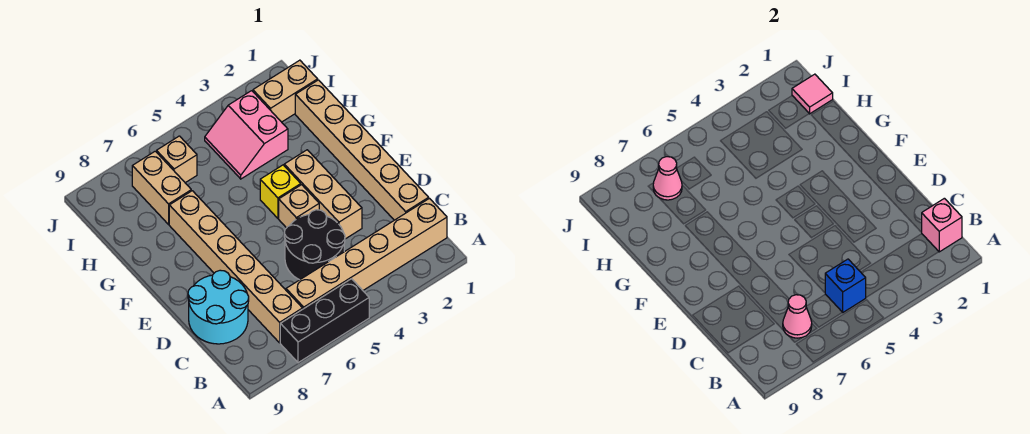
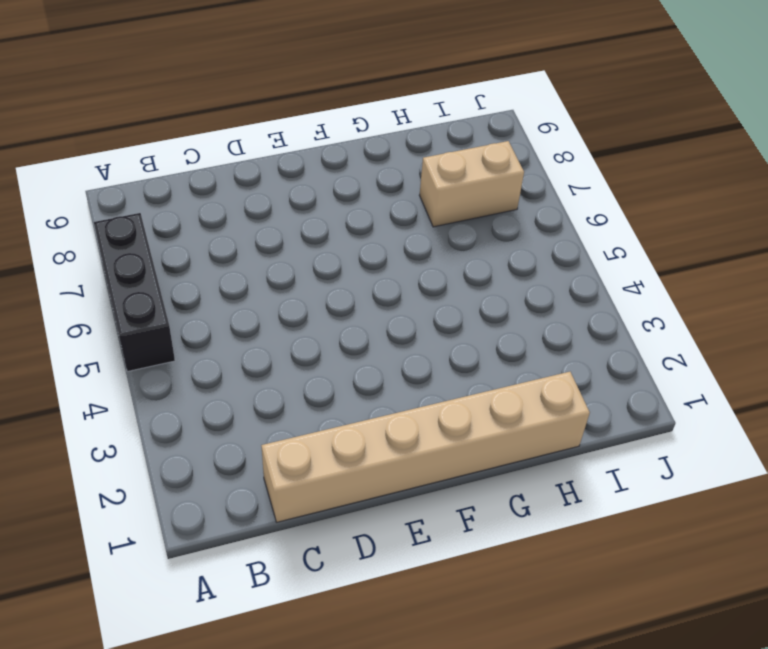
none -> tan 1x6 brick [286,198,447,309]
none -> tan 1x6 brick [169,191,303,343]
none -> black 2x2 round brick [284,210,345,280]

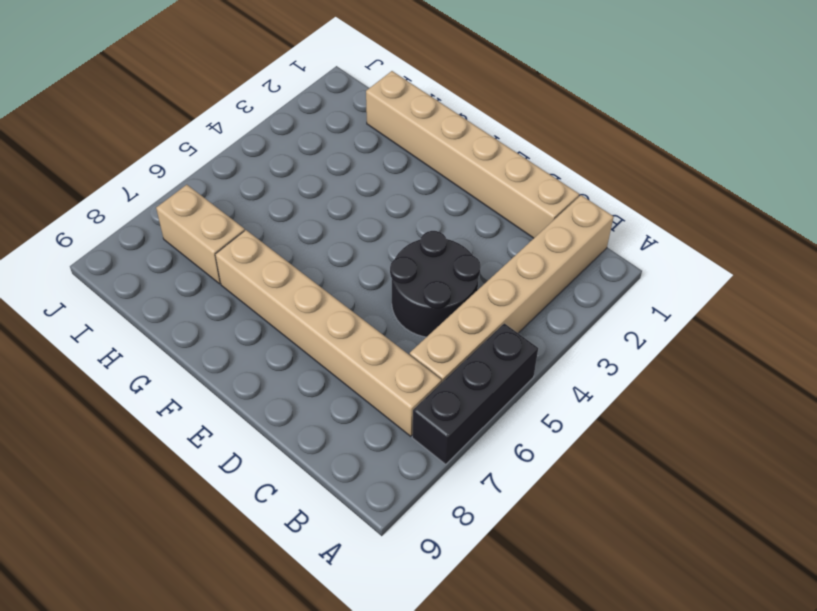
none -> cyan 2x2 round brick [188,270,249,344]
none -> tan 1x3 brick [284,150,362,239]
none -> tan 1x1 brick [279,185,319,228]

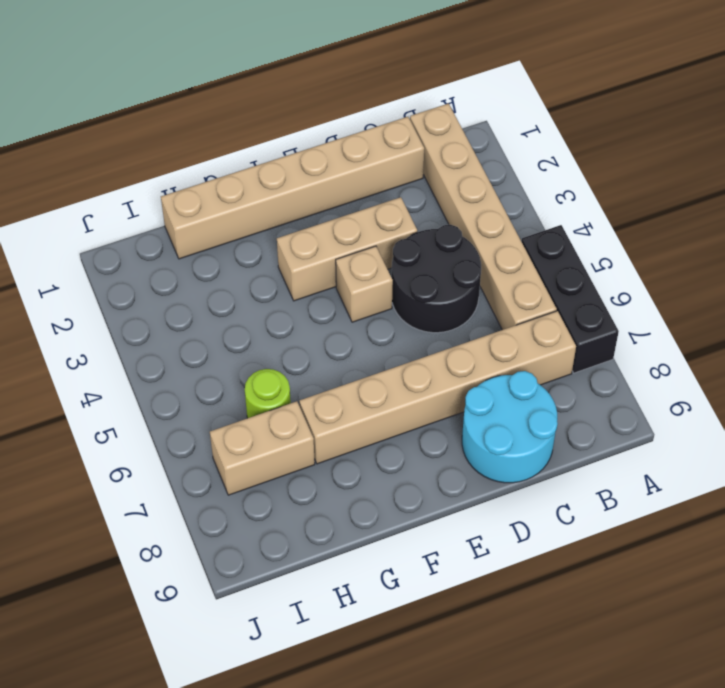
lime 1x1 round brick [245,369,291,418] -> none
none -> yellow 1x1 brick [260,165,301,218]
none -> pink 2x2 slope [205,91,288,179]
none -> tan 1x2 brick [253,60,318,122]

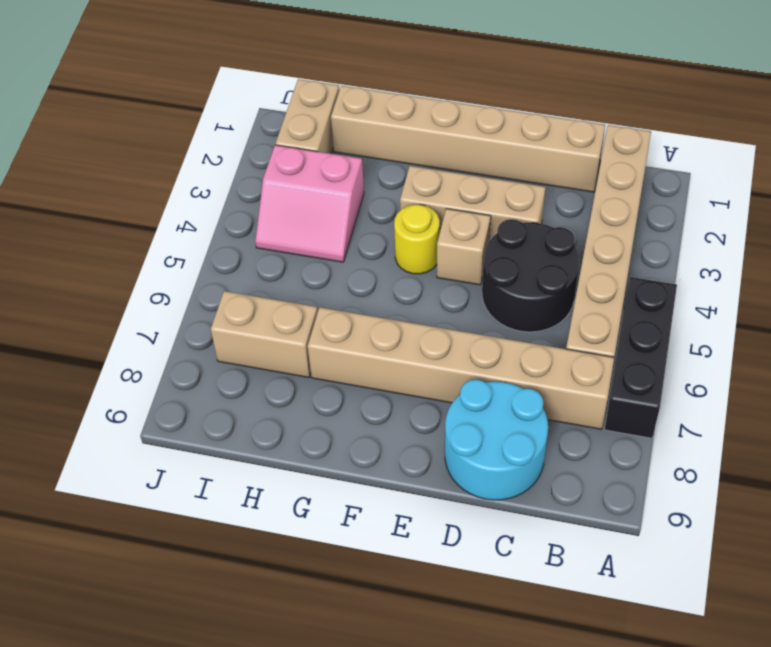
yellow 1x1 round brick [394,205,440,274] -> yellow 1x1 brick [260,165,301,218]
none -> tan 1x1 brick [157,136,197,183]
none -> pink 1x1 brick [922,198,962,252]
none -> blue 1x1 brick [825,259,866,312]

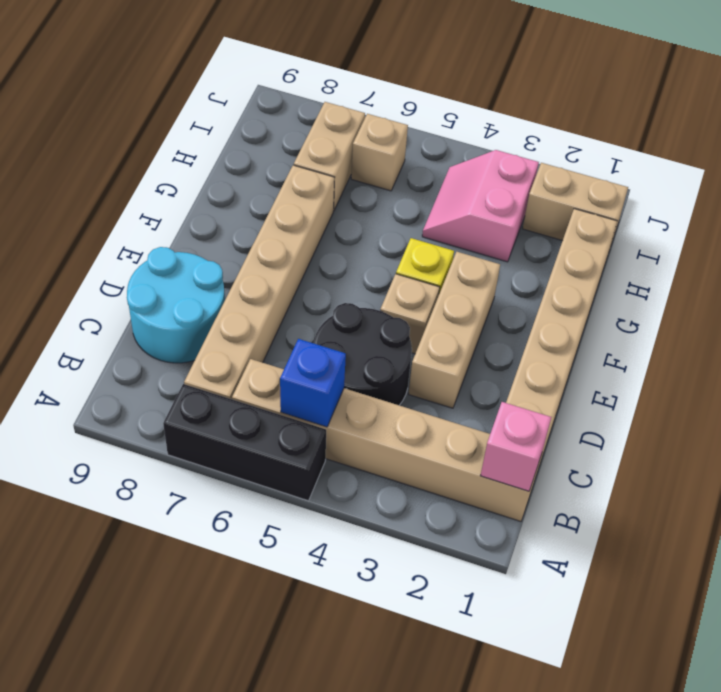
none -> pink 1x1 cone [783,295,812,338]
none -> pink 1x1 tile [792,74,833,114]
none -> pink 1x1 cone [653,157,682,200]

